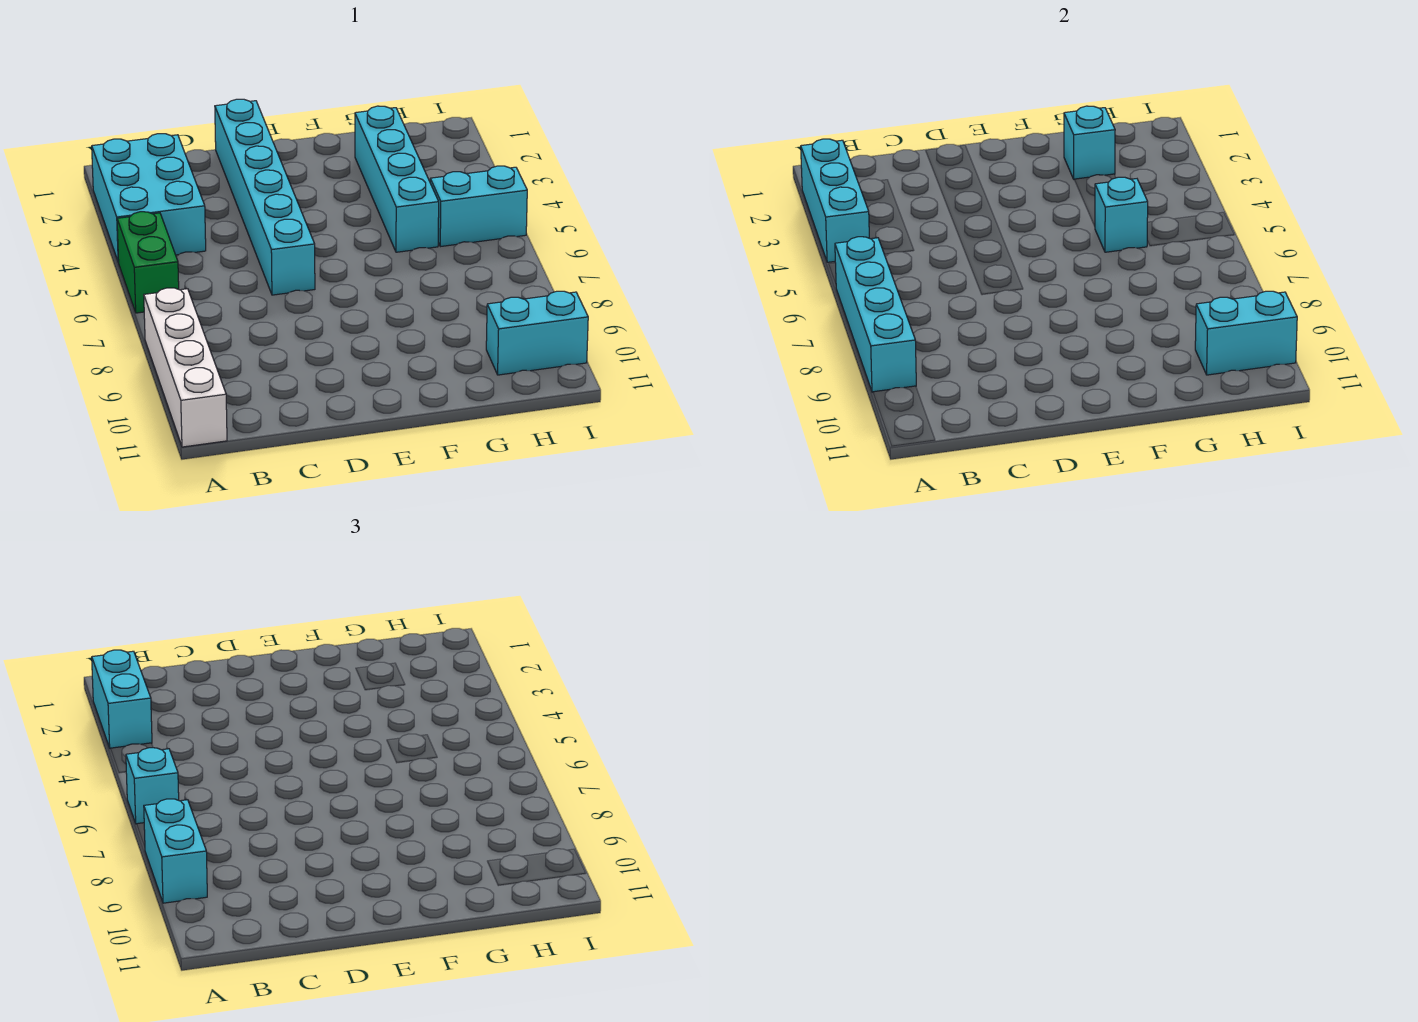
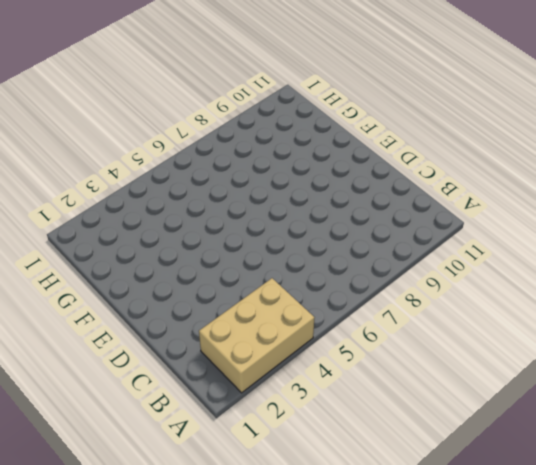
tan 2x3 brick [199,278,314,393] -> cyan 2x3 brick [92,134,206,262]
none -> green 1x2 brick [117,212,179,313]
none -> white 1x4 brick [144,288,227,447]
none -> cyan 1x6 brick [215,99,315,295]

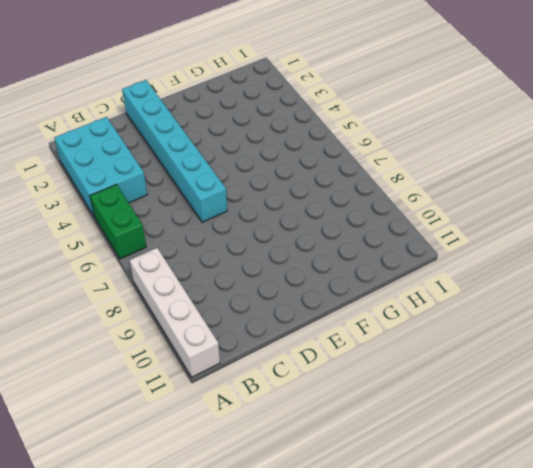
none -> cyan 1x4 brick [355,106,439,252]
none -> cyan 1x2 brick [430,166,527,247]
none -> cyan 1x2 brick [486,291,588,375]

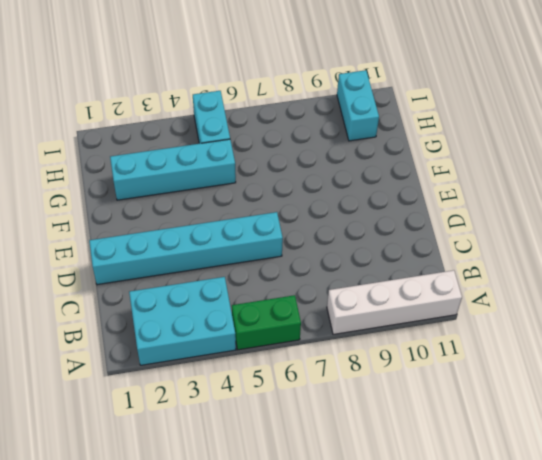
none -> cyan 1x3 brick [801,139,869,262]
none -> cyan 1x4 brick [835,237,916,392]
none -> cyan 1x1 brick [1064,106,1115,179]

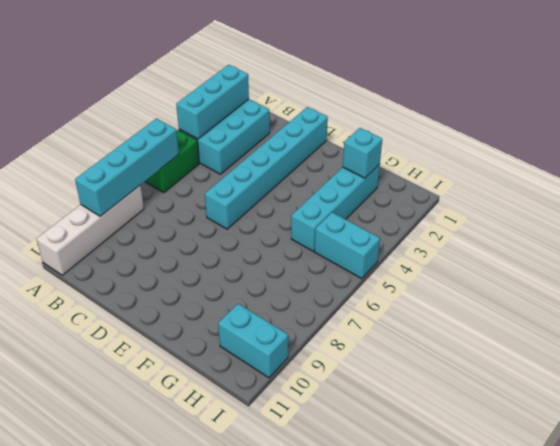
none -> cyan 1x1 brick [1095,177,1148,252]
none -> cyan 1x2 brick [1195,291,1297,375]
none -> cyan 1x2 brick [92,650,152,748]

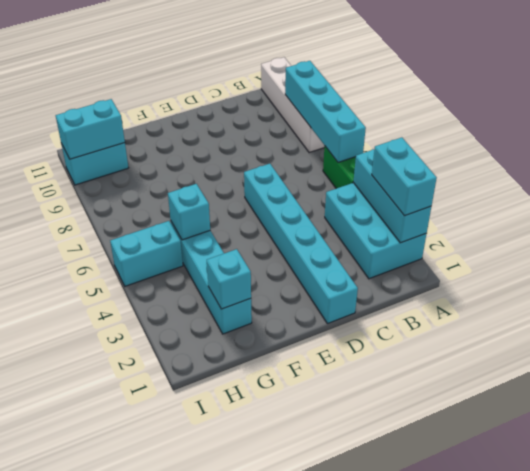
none -> cyan 1x1 brick [126,748,179,824]
none -> cyan 1x2 brick [144,799,207,903]

